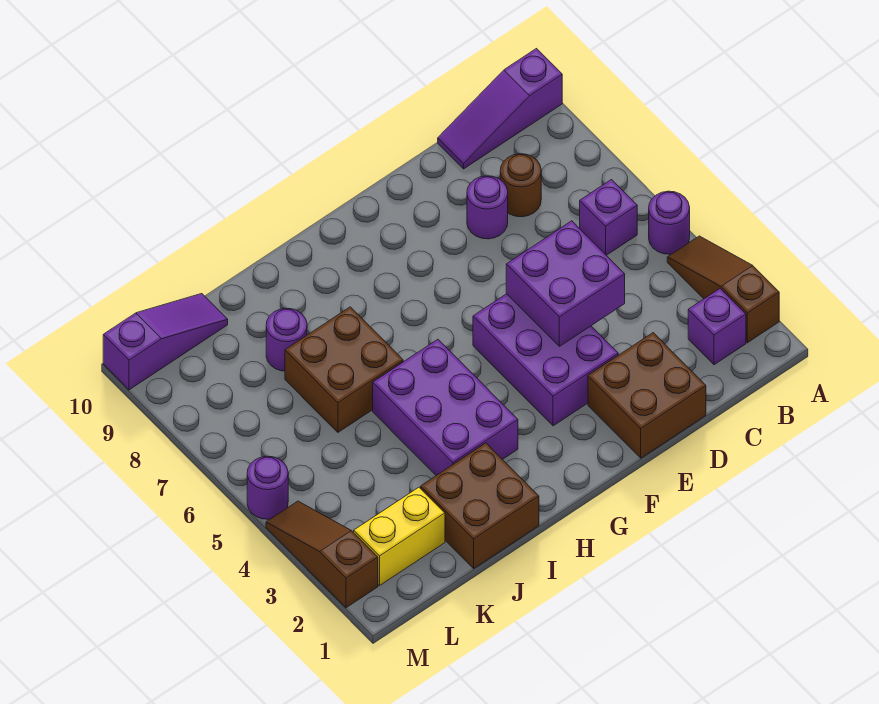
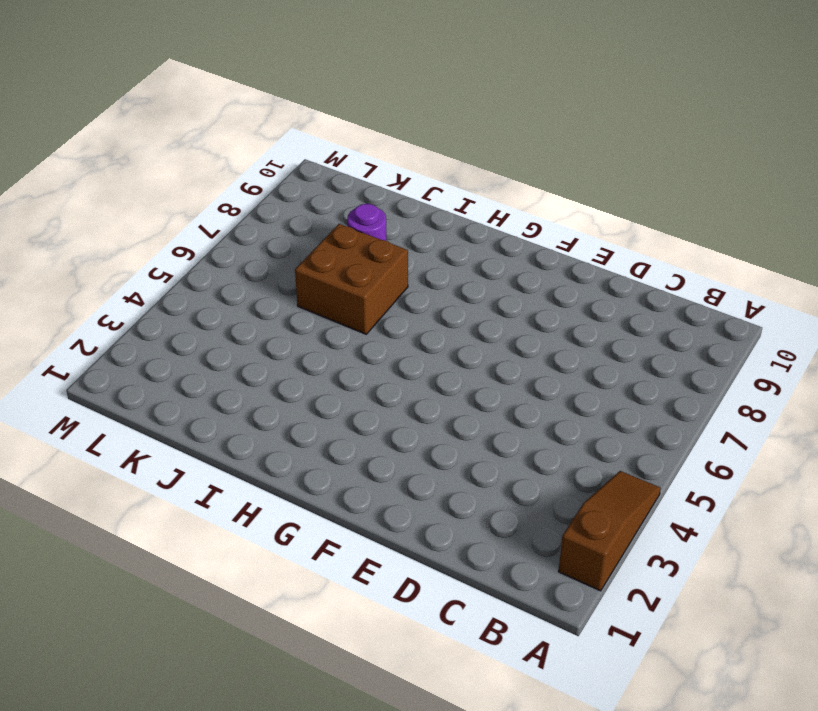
none -> purple 1x1 round brick [649,191,690,254]
none -> purple 1x3 slope [438,49,562,169]
none -> purple 1x1 brick [688,289,746,365]

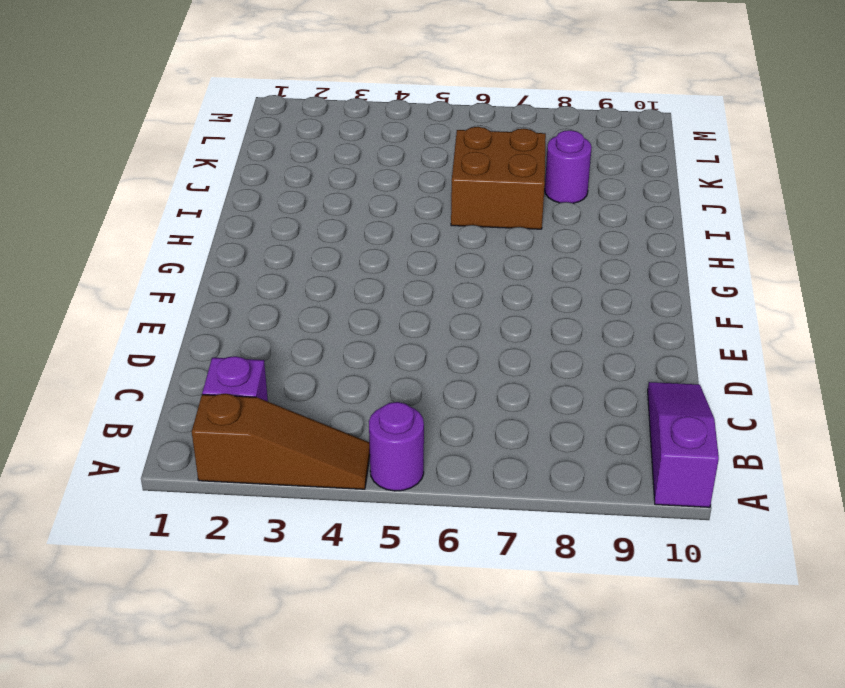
none -> purple 1x1 brick [580,180,637,255]
none -> brown 1x1 round brick [500,154,541,217]
none -> brown 2x2 brick [588,333,706,458]

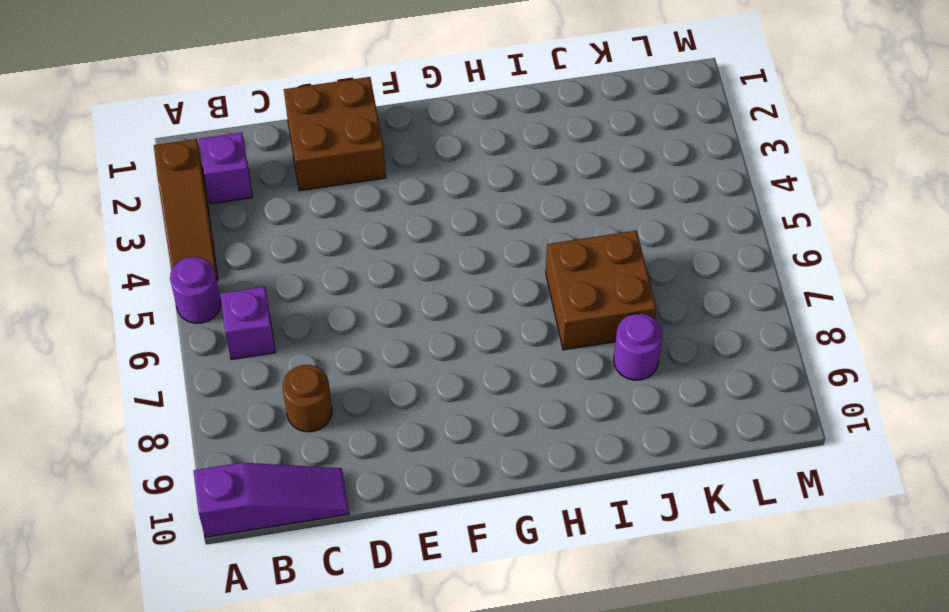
none -> purple 1x1 round brick [467,176,508,239]
none -> purple 2x3 brick [473,294,618,426]
none -> purple 2x3 brick [373,339,518,476]

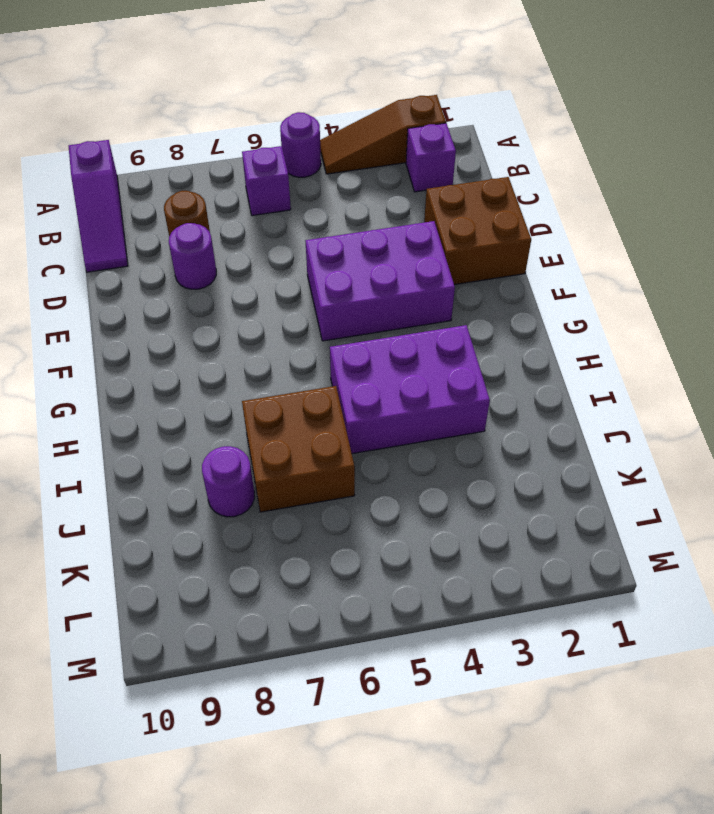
none -> brown 2x2 brick [421,443,539,568]
none -> yellow 1x2 brick [354,487,445,585]
none -> purple 1x3 slope [103,294,228,390]

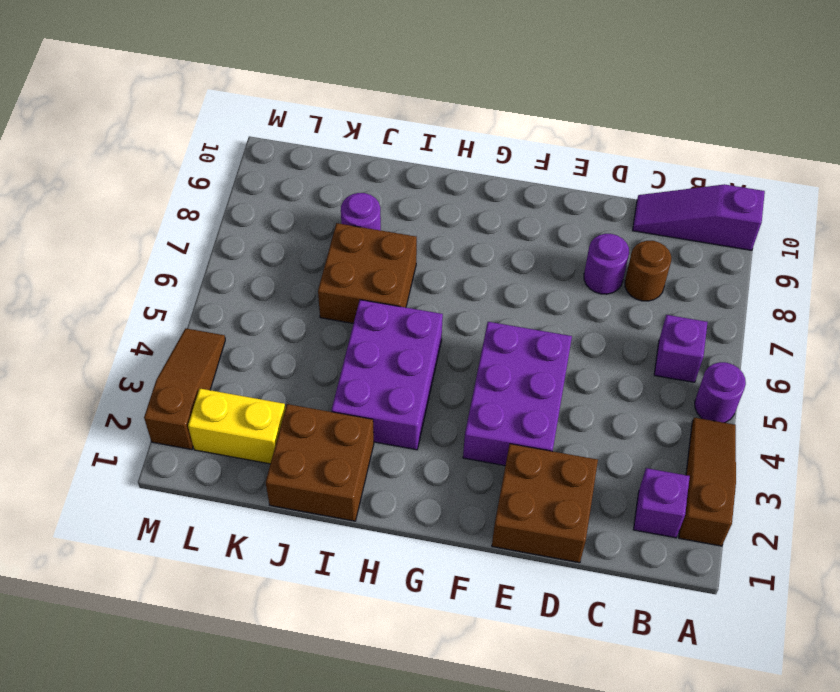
none -> purple 1x3 slope [103,294,228,390]
none -> purple 1x1 round brick [247,456,288,519]
none -> purple 2x2 brick [506,221,625,346]

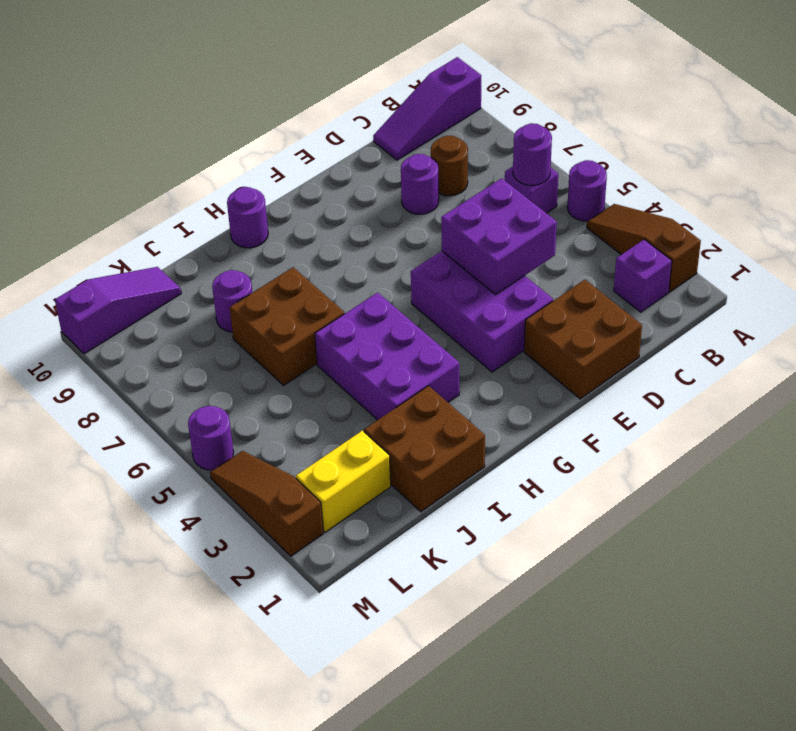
purple 1x1 round brick [513,123,552,185] -> none
purple 1x1 round brick [227,187,268,248] -> none

